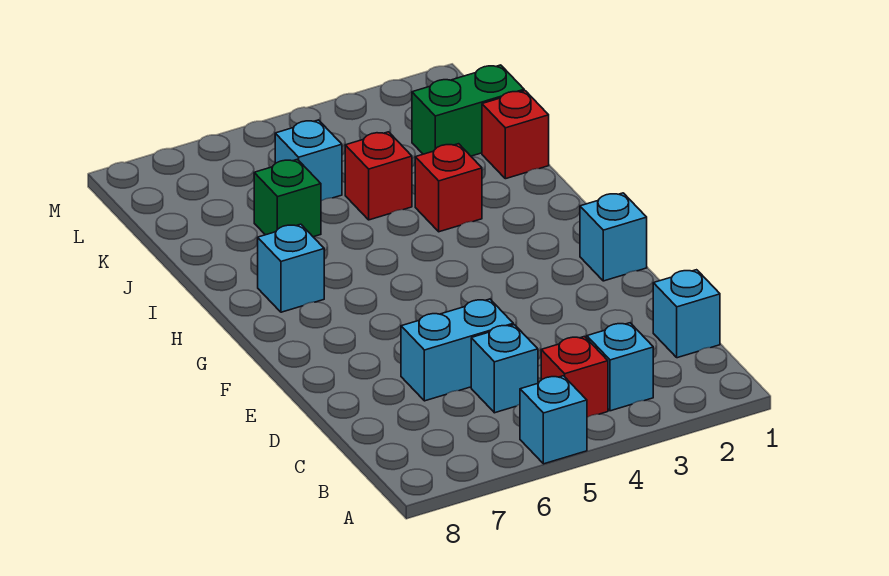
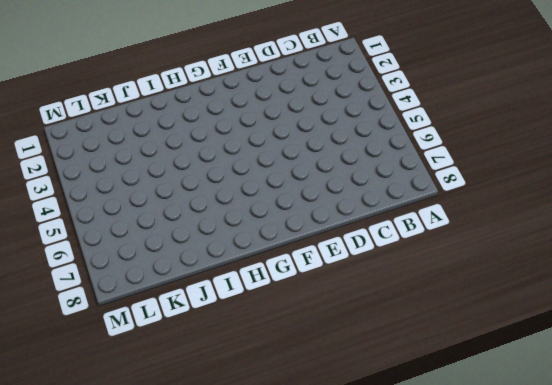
none -> cyan 1x1 brick [520,376,587,464]
none -> cyan 1x1 brick [587,323,653,411]
none -> red 1x1 brick [541,336,608,417]

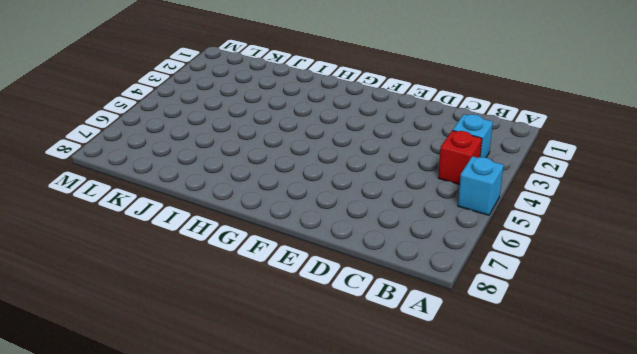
none -> cyan 1x1 brick [653,270,720,358]
none -> cyan 1x1 brick [471,325,538,413]
none -> cyan 1x2 brick [401,299,513,401]

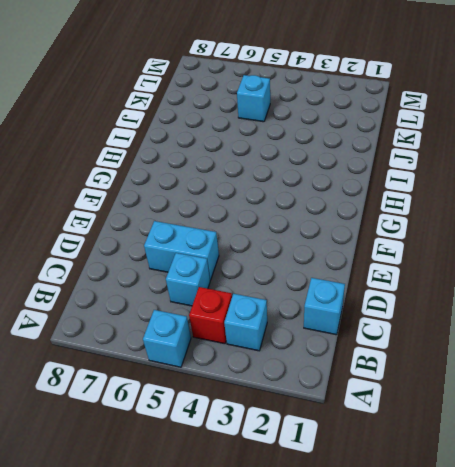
none -> cyan 1x1 brick [580,193,647,281]
none -> cyan 1x1 brick [258,224,324,312]
none -> red 1x1 brick [415,144,482,232]

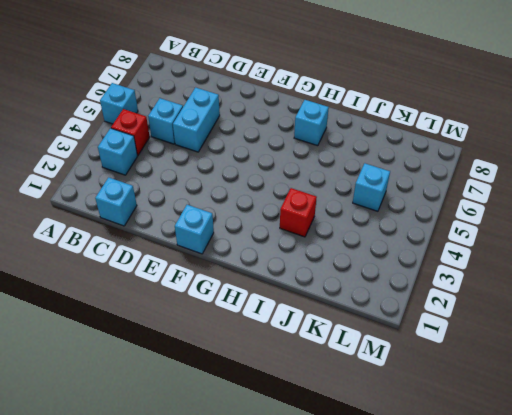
none -> red 1x1 brick [482,91,549,179]
none -> red 1x1 brick [345,132,412,220]
none -> green 1x1 brick [254,159,321,237]

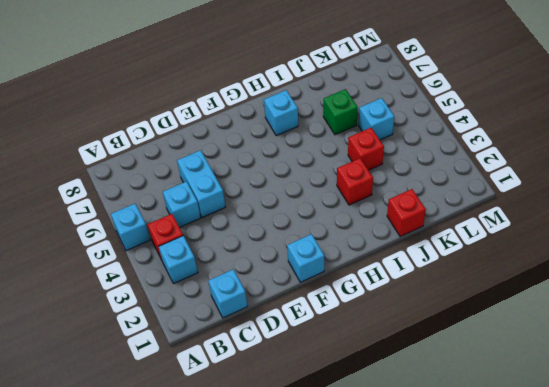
none -> green 1x2 brick [412,65,524,156]

